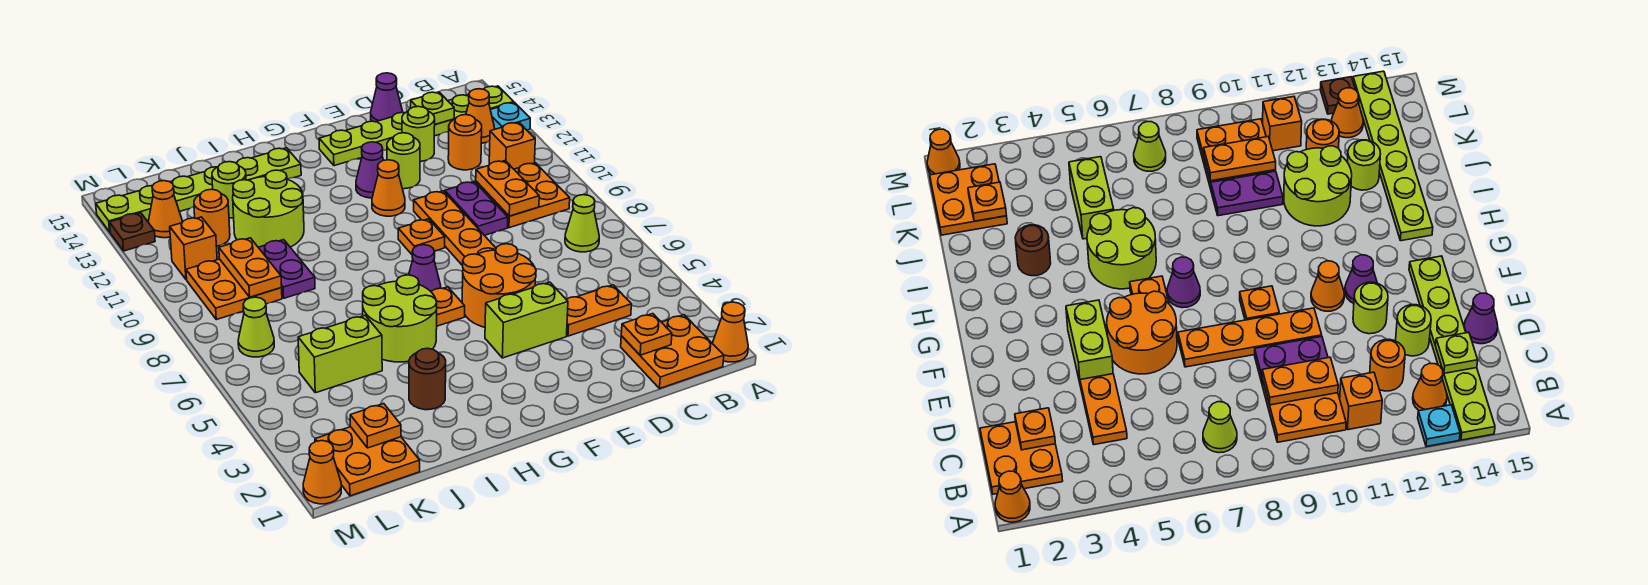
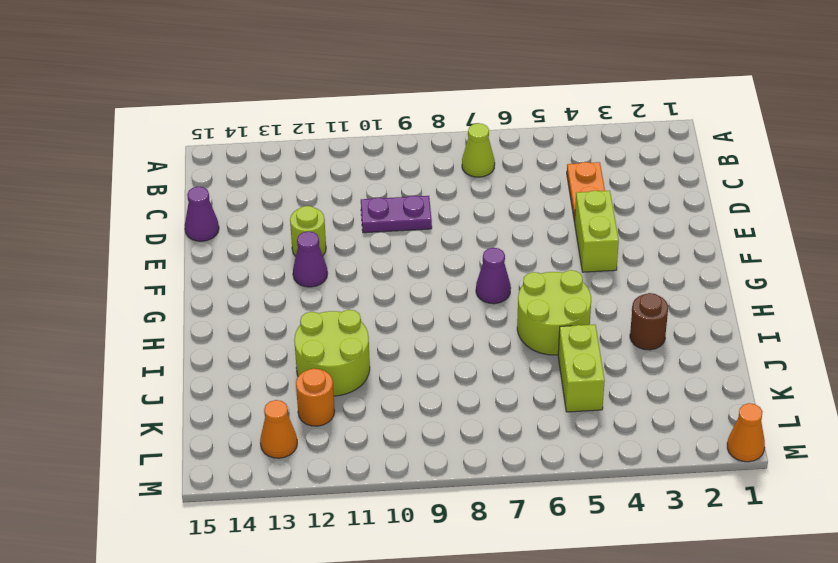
none -> orange 1x1 cone [712,302,748,362]
none -> cyan 1x1 plate [491,103,530,130]
none -> lime 1x6 plate [319,86,514,166]
none -> orange 2x2 plate [621,315,724,388]

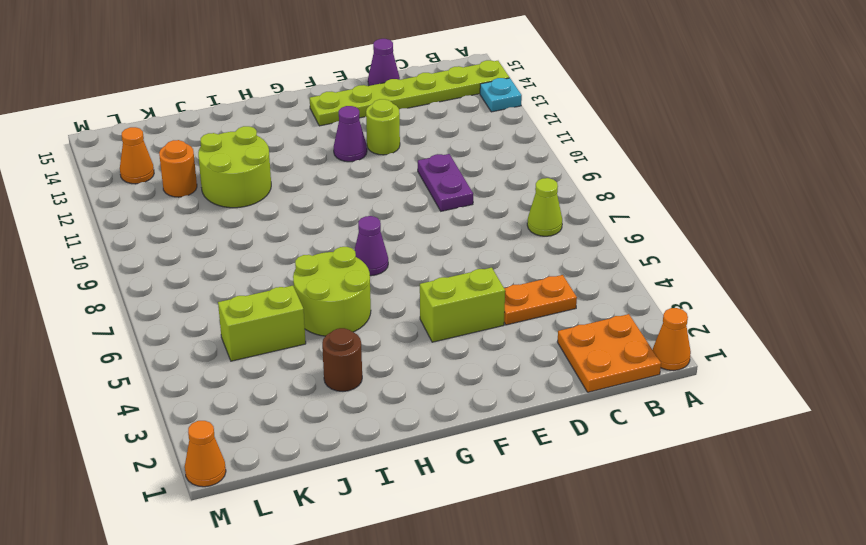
none -> orange 2x2 plate [476,163,570,228]
none -> orange 1x1 brick [489,122,535,169]
none -> orange 1x1 cone [466,89,495,143]
none -> orange 1x1 round brick [448,115,482,170]

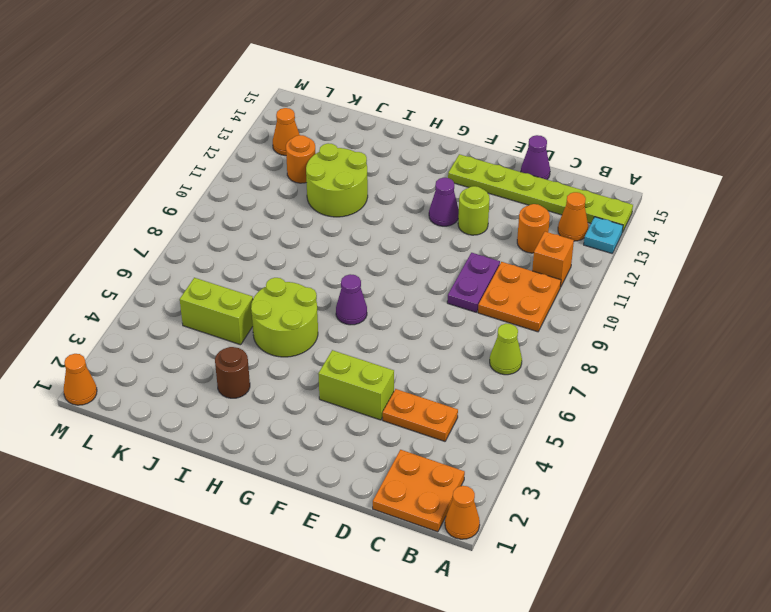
none -> lime 1x1 round brick [402,106,435,162]
none -> orange 2x2 round brick [462,244,536,327]
none -> orange 1x4 plate [414,191,496,266]
none -> orange 1x1 plate [398,219,445,254]

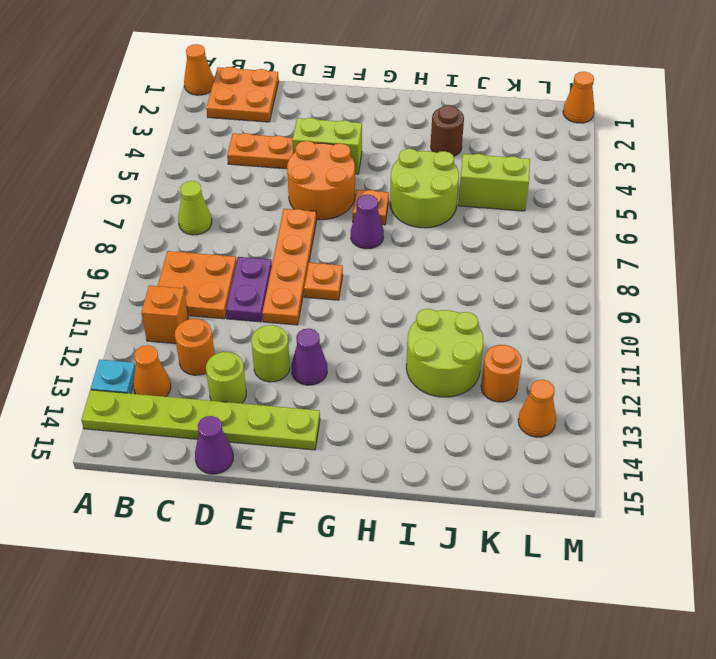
none -> orange 1x1 cone [372,160,405,216]
none -> lime 1x6 plate [96,148,301,232]
none -> purple 1x2 plate [258,240,315,298]
none -> lime 1x1 round brick [212,162,246,218]

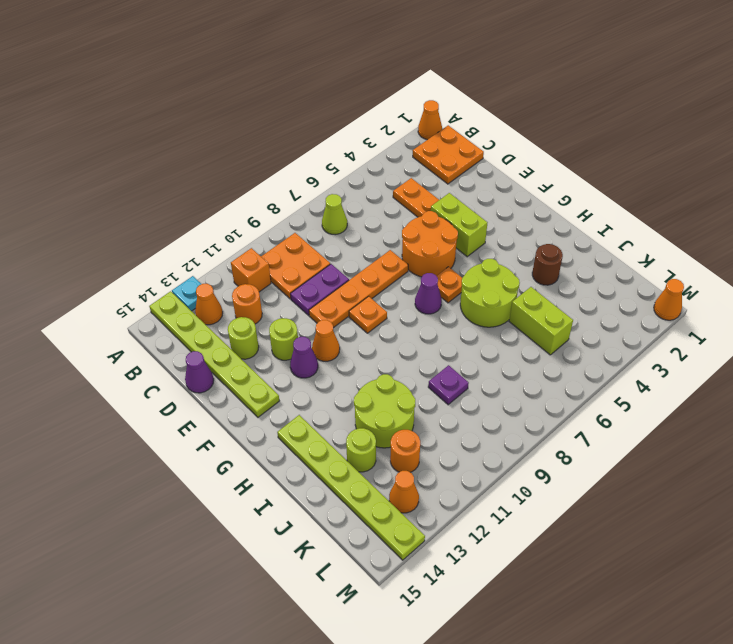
purple 1x1 plate [428,365,469,405] -> purple 1x2 plate [258,240,315,298]
none -> orange 2x2 plate [315,427,420,496]
none -> orange 2x2 plate [186,259,282,320]
none -> lime 1x1 cone [238,297,274,357]
none -> orange 1x1 brick [170,217,217,280]

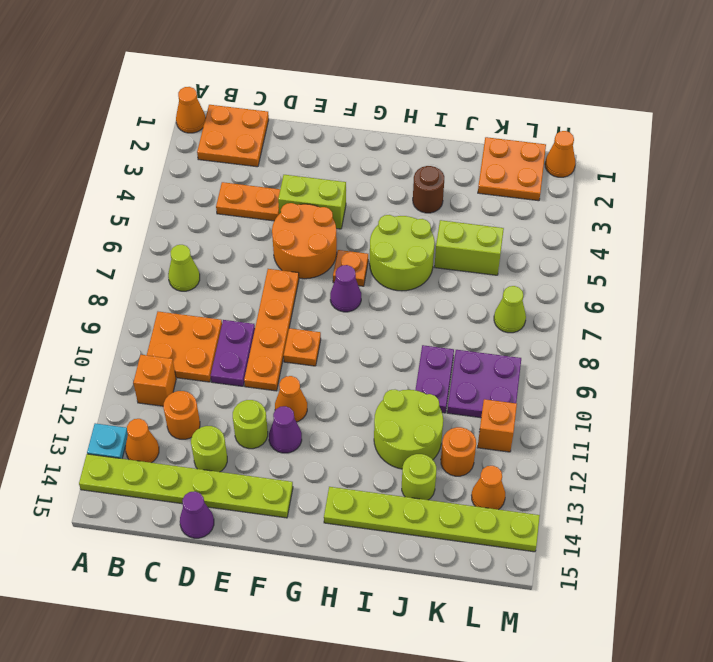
purple 2x2 plate [447,350,521,418] -> orange 2x2 plate [186,259,282,320]
none -> brown 1x1 plate [109,213,155,251]
none -> orange 1x1 plate [621,314,672,355]
none -> orange 1x2 plate [476,161,539,216]
none -> lime 1x1 plate [411,92,454,124]

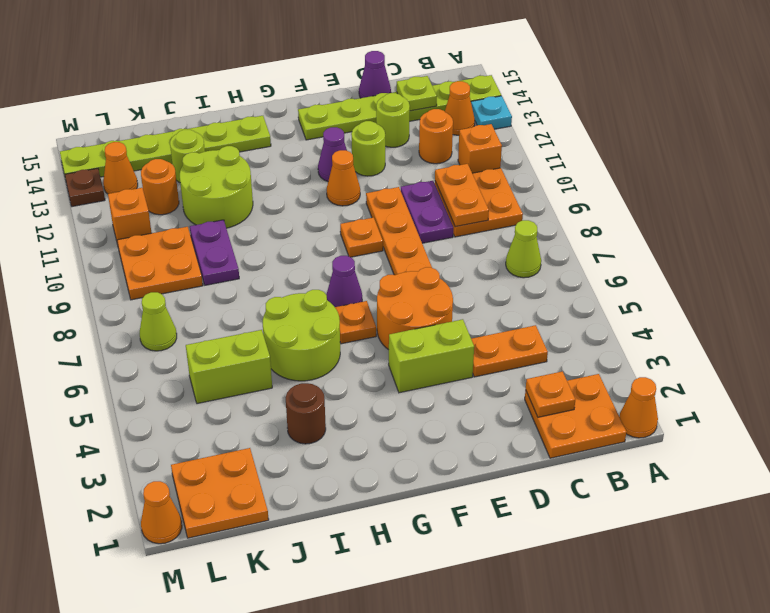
none -> orange 1x1 plate [350,404,401,448]
none -> orange 1x2 plate [219,238,282,297]

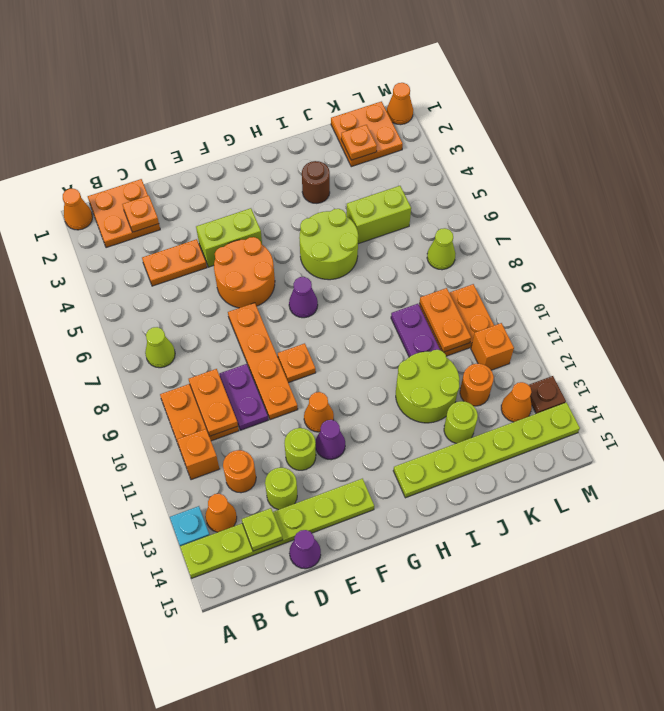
none -> orange 1x1 plate [431,287,465,326]

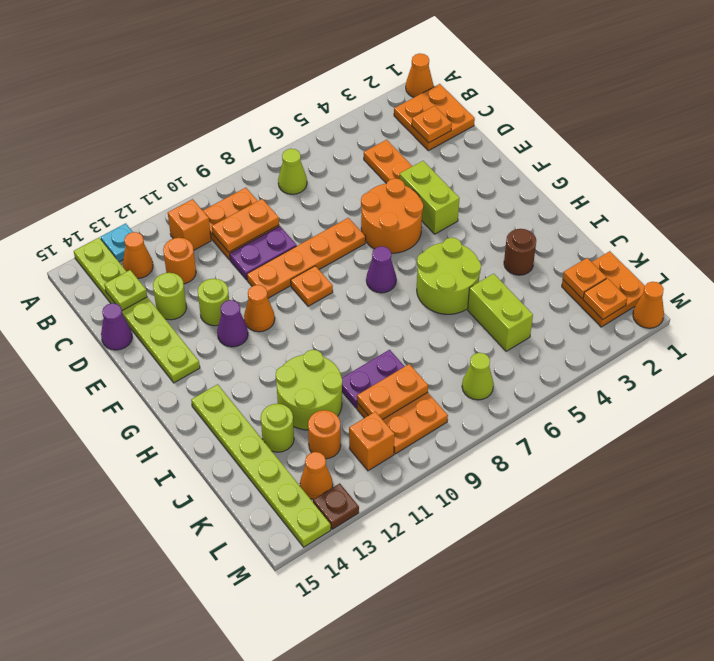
orange 1x1 plate [583,278,627,320] -> orange 1x1 plate moved to [431,287,465,326]

